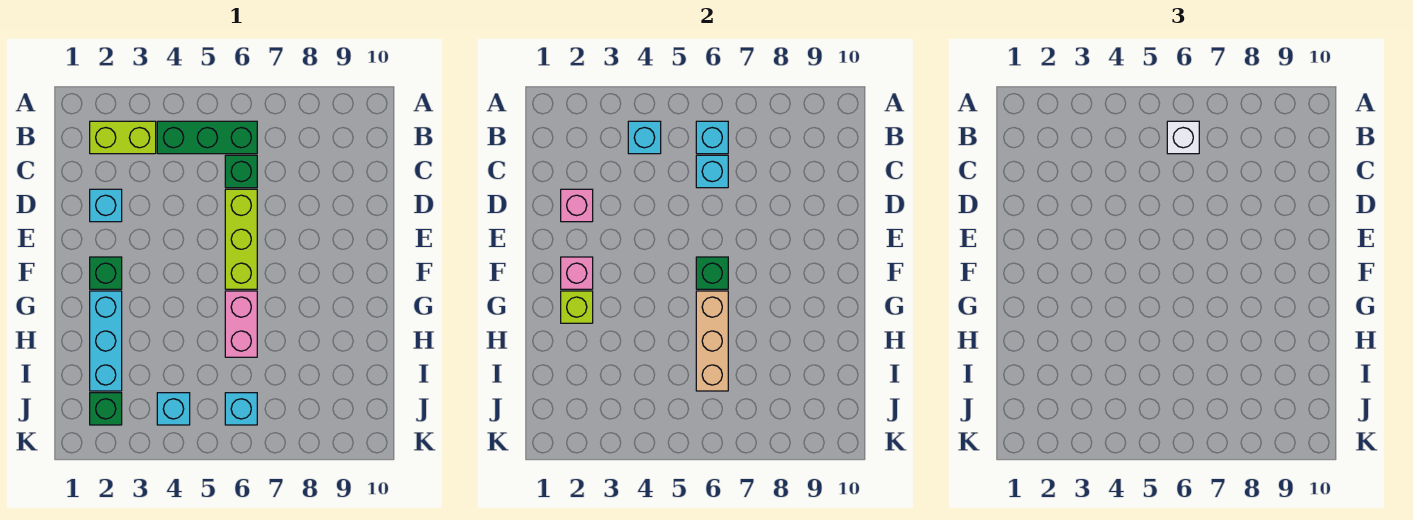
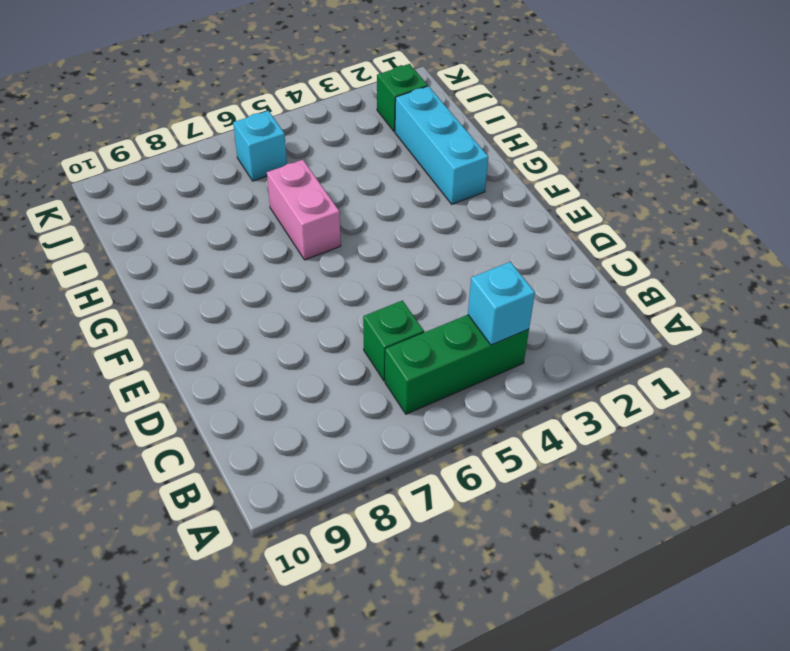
none -> lime 1x2 brick [90,121,156,154]
none -> cyan 1x1 brick [90,189,122,222]
none -> lime 1x3 brick [225,189,257,289]

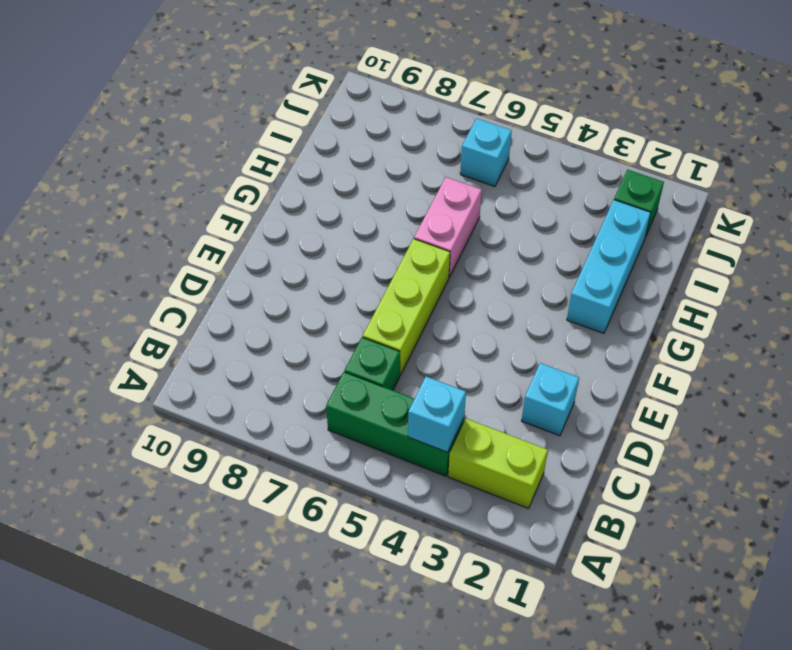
none -> green 1x1 brick [90,257,122,289]
none -> cyan 1x1 brick [157,393,190,425]
none -> cyan 1x1 brick [696,121,728,154]

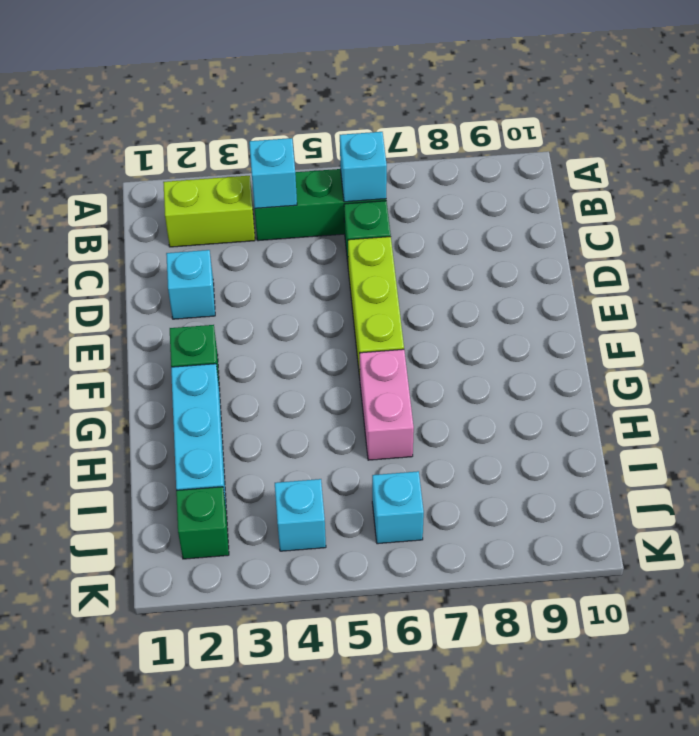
none -> cyan 1x1 brick [696,155,728,188]
none -> pink 1x1 brick [561,189,593,222]
none -> pink 1x1 brick [561,257,593,289]

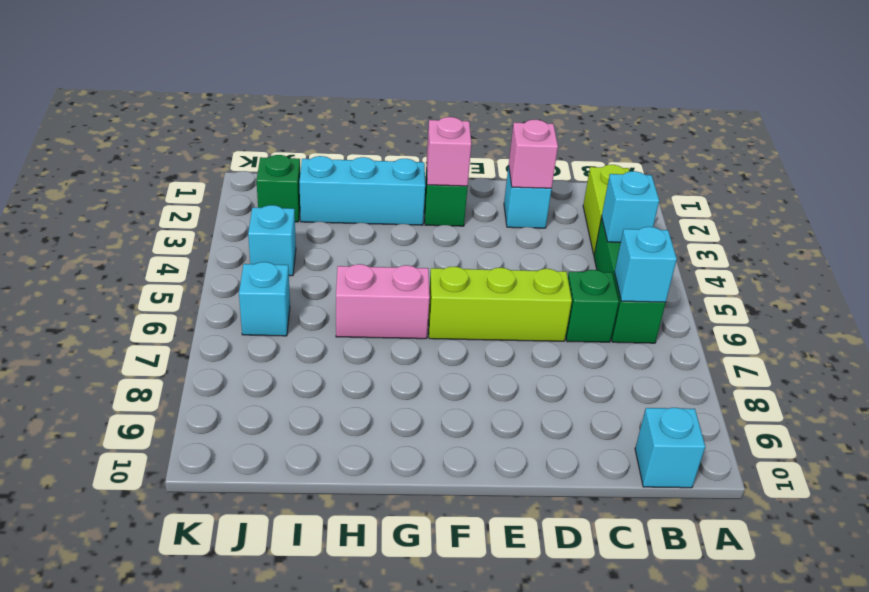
cyan 1x1 brick [635,408,705,488] -> cyan 1x1 brick moved to [696,155,728,188]
none -> green 1x1 brick [696,257,728,289]
none -> lime 1x1 brick [561,291,593,323]
none -> tan 1x3 brick [696,291,728,391]

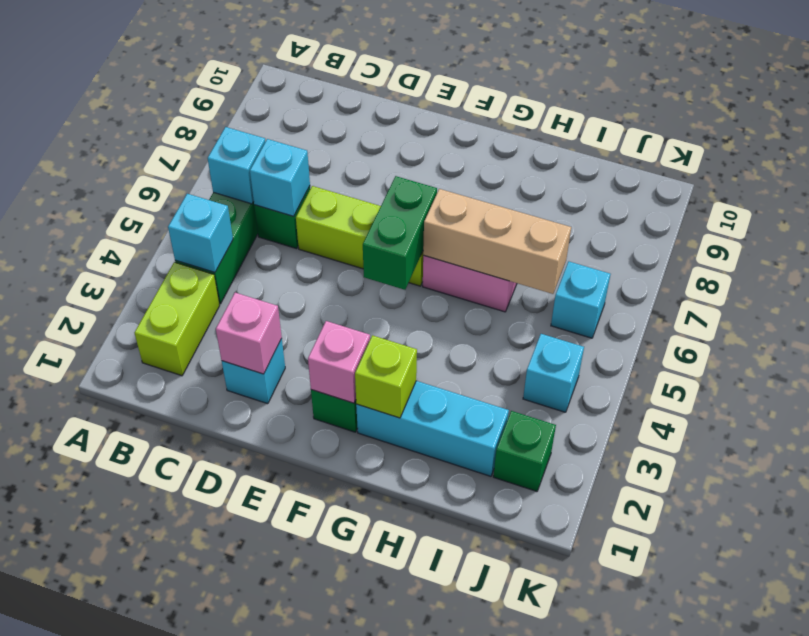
green 1x2 brick [363,176,437,290] -> green 1x1 brick [696,257,728,289]
none -> white 1x1 brick [1167,121,1199,154]

